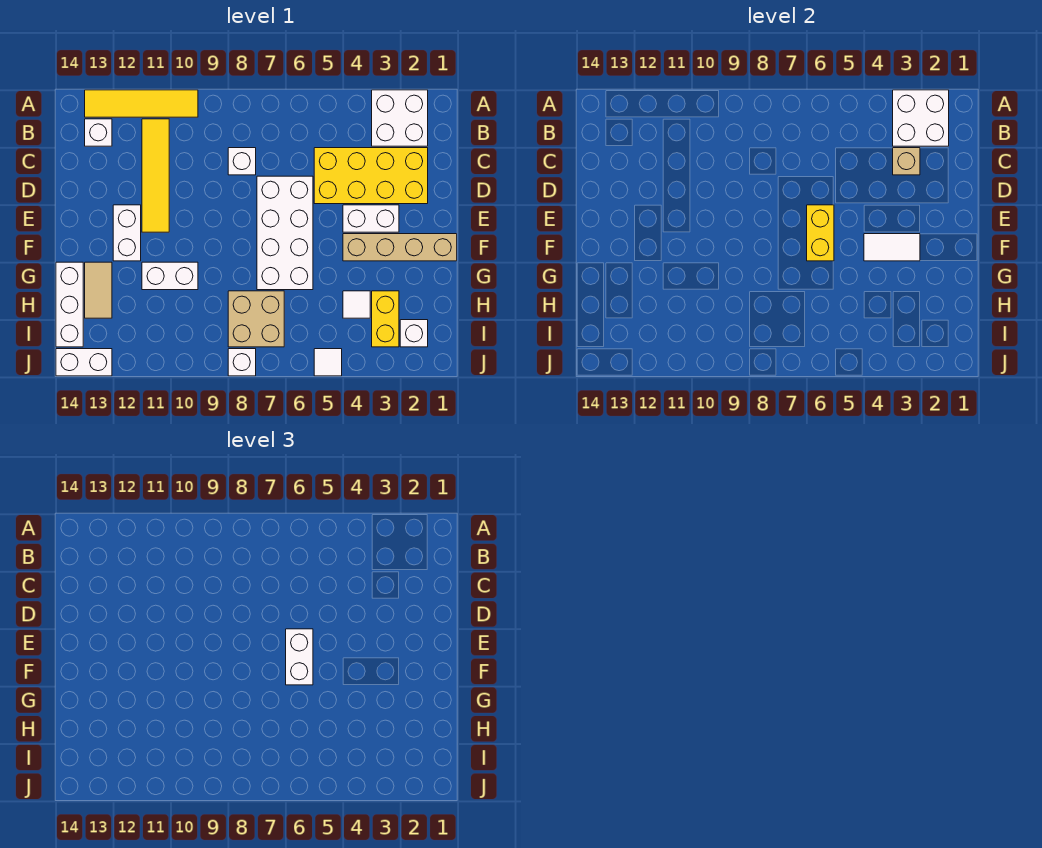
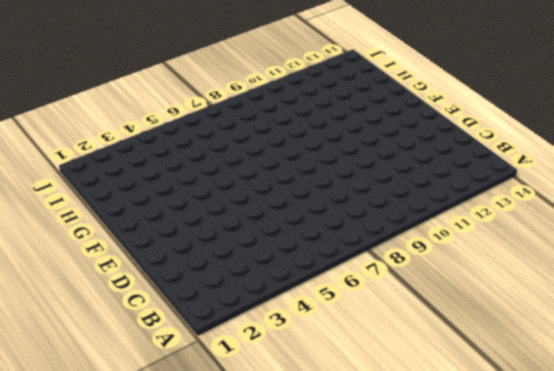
none -> white 2x2 brick [372,90,428,146]
none -> yellow 1x4 tile [85,90,198,117]
none -> yellow 1x4 tile [142,119,169,232]

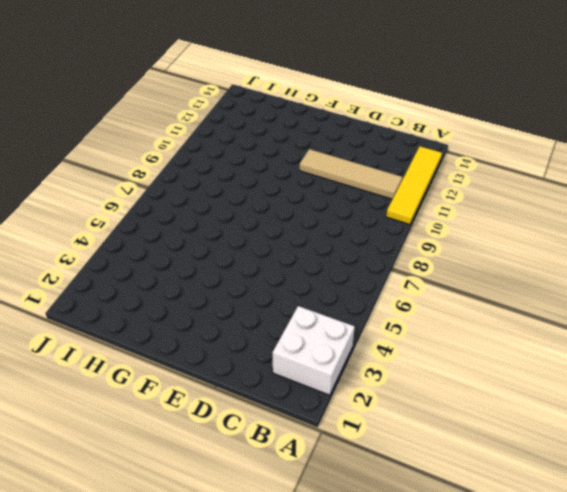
tan 1x4 tile [300,149,402,199] -> yellow 1x4 tile [142,119,169,232]
none -> white 1x1 brick [85,119,112,146]
none -> yellow 2x4 brick [314,148,428,204]
none -> white 1x1 brick [228,148,256,175]

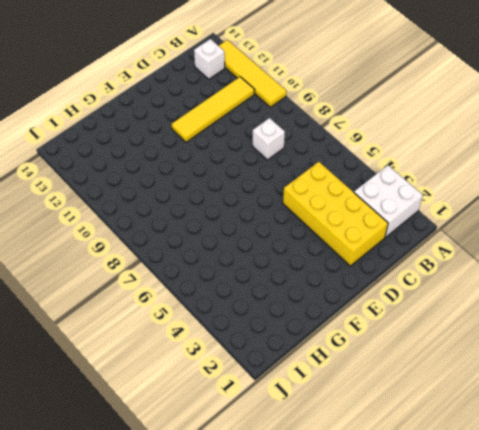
none -> white 2x4 brick [257,176,313,290]
none -> white 1x2 brick [343,205,399,232]
none -> white 1x2 brick [113,205,141,261]

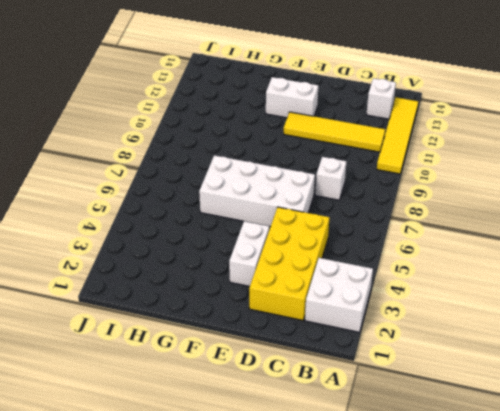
none -> tan 1x4 brick [343,234,457,261]
none -> white 1x2 brick [142,262,198,290]
none -> tan 1x2 tile [85,262,112,318]

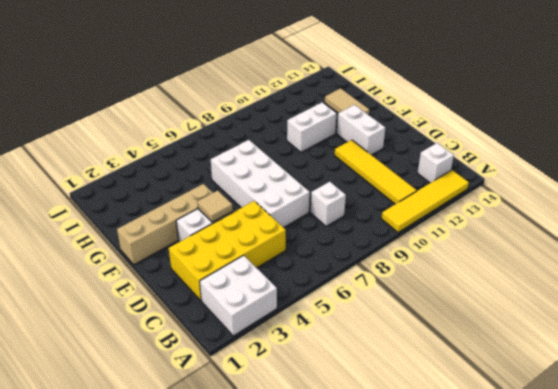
tan 1x1 tile [197,191,233,222] -> none
none -> white 1x3 brick [56,262,83,347]
none -> yellow 1x2 brick [372,291,399,347]
none -> white 1x1 tile [343,291,370,318]

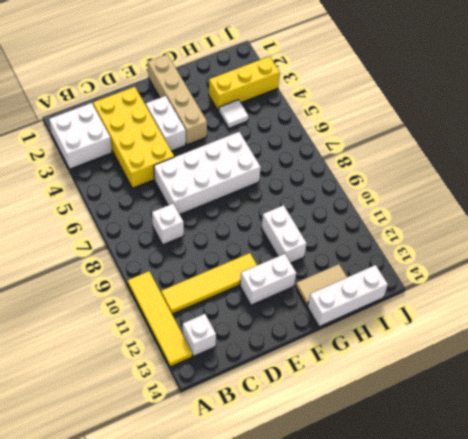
yellow 1x3 brick [209,56,280,111] -> yellow 1x2 brick [372,291,399,347]
none -> tan 2x2 brick [228,291,284,347]
none -> white 1x1 brick [400,320,428,347]
none -> white 1x1 tile [314,349,342,376]

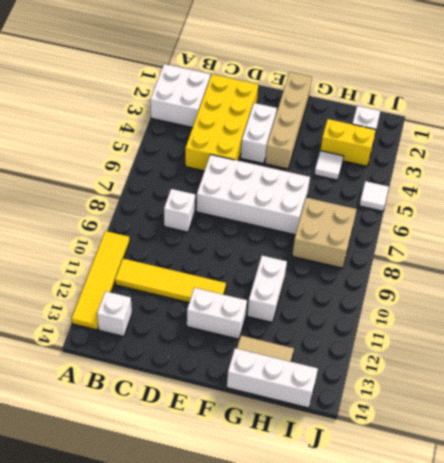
none -> white 1x1 brick [228,349,256,376]
none -> white 1x2 brick [56,349,112,376]
none -> white 2x2 brick [893,90,949,146]

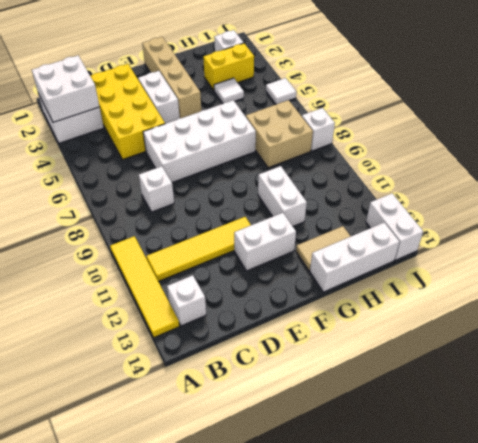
none -> tan 1x1 brick [893,148,920,175]
none -> yellow 1x2 brick [807,205,834,261]
none -> white 1x2 tile [864,234,920,261]

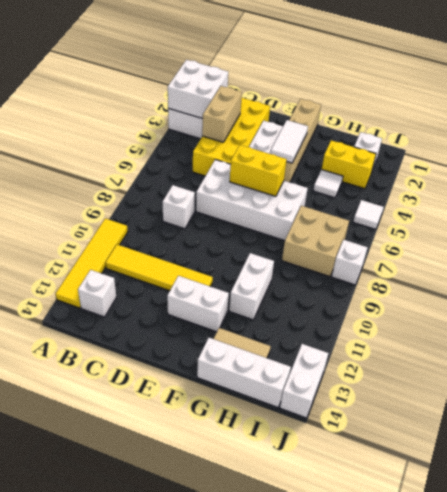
tan 1x2 brick [202,86,242,142] -> tan 1x1 brick [893,148,920,175]
none -> white 1x2 brick [286,629,313,685]

